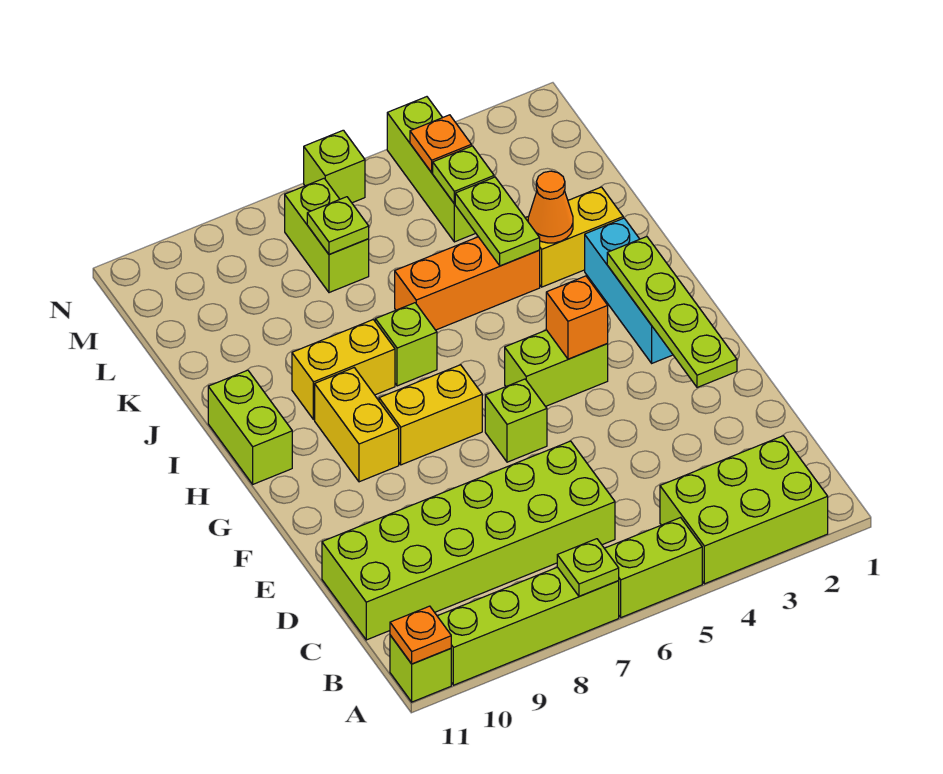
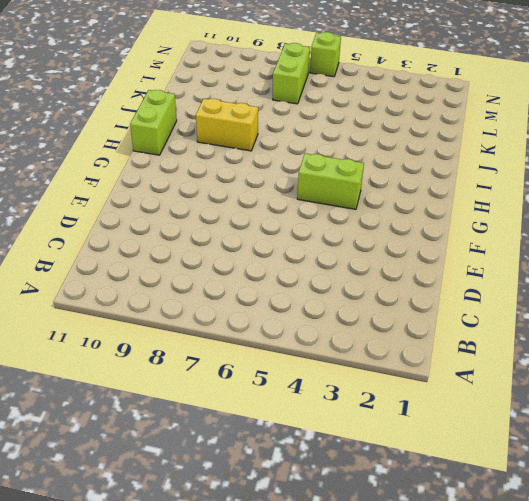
none -> lime 2x3 brick [660,436,828,584]
none -> lime 1x2 brick [604,518,702,617]
none -> lime 1x4 brick [437,567,619,685]

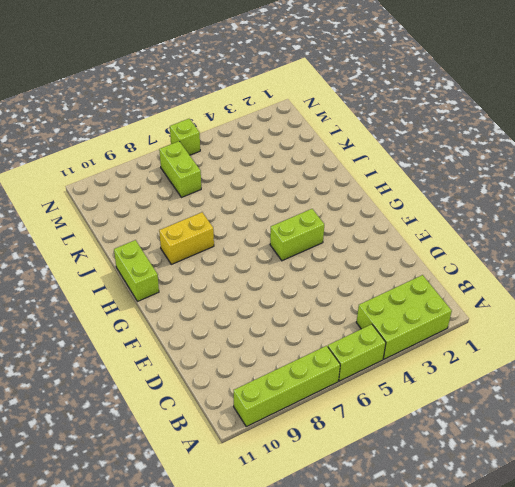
none -> lime 1x1 brick [390,635,451,702]
none -> lime 2x6 brick [322,441,615,640]
none -> lime 1x1 brick [485,379,547,462]

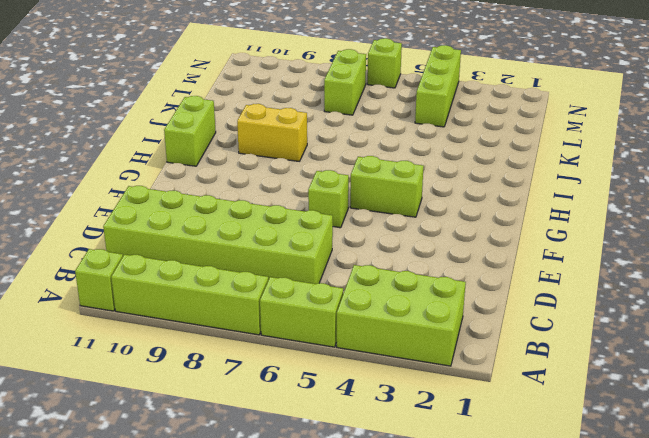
none -> cyan 1x3 brick [585,218,673,363]
none -> yellow 1x2 brick [379,365,482,465]
none -> yellow 1x2 brick [315,368,399,482]

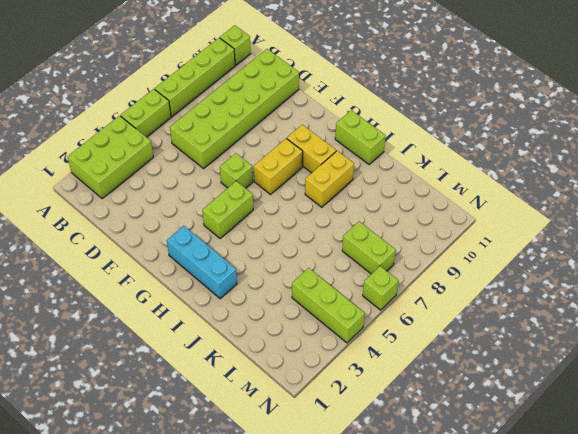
none -> lime 1x1 brick [375,303,437,386]
none -> yellow 1x2 brick [526,187,623,287]
none -> orange 1x3 brick [395,237,540,330]

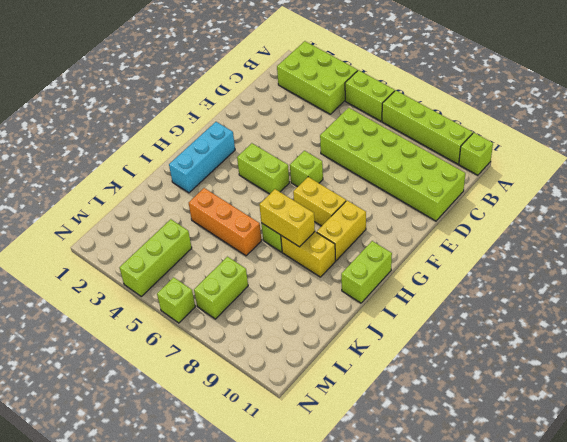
yellow 1x2 brick [259,189,315,247] -> yellow 1x2 brick moved to [526,187,623,287]
none -> lime 1x1 plate [557,539,619,596]
none -> orange 1x1 plate [390,606,451,664]
none -> lime 1x4 plate [607,236,737,387]

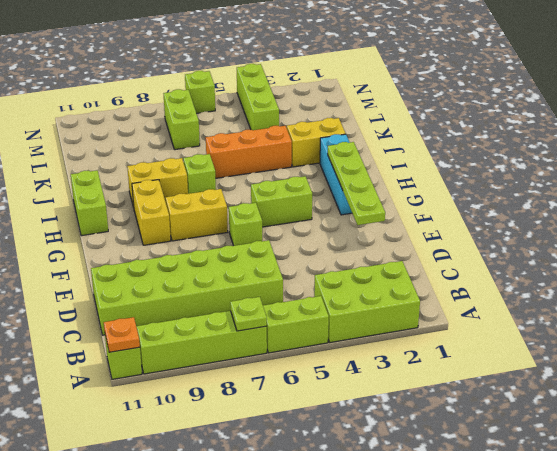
none -> orange 1x1 brick [546,276,608,359]
none -> orange 1x1 cone [528,171,573,243]
none -> lime 1x2 plate [455,177,540,266]

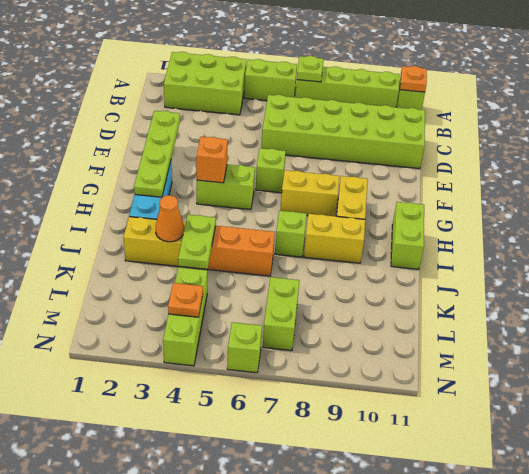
none -> lime 1x1 plate [433,146,494,204]
none -> lime 1x1 plate [307,197,369,254]

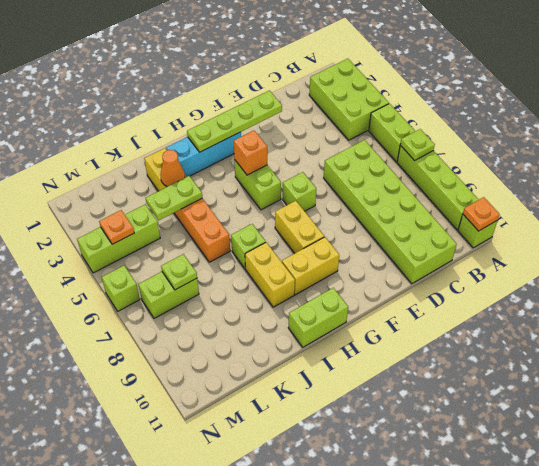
none -> lime 1x1 plate [433,146,494,204]

